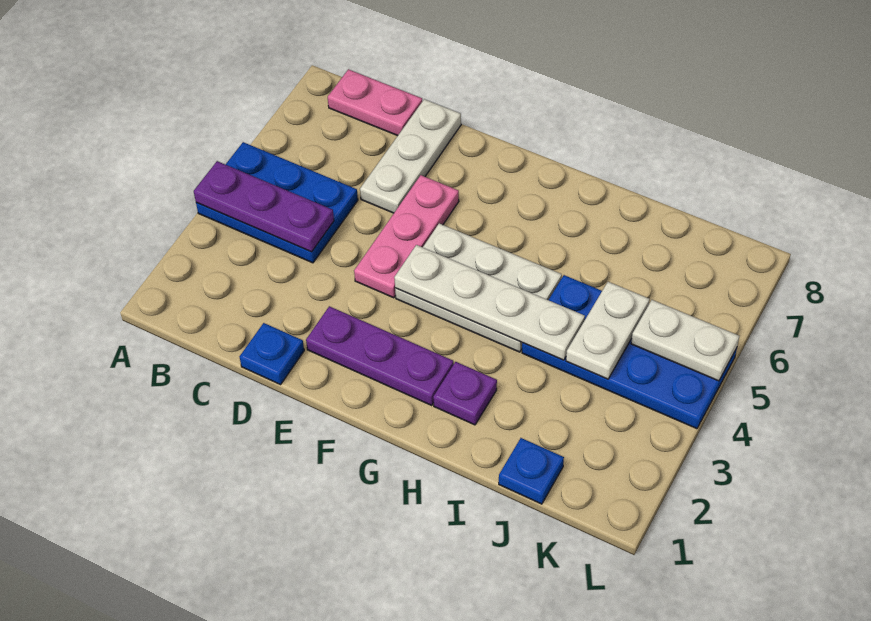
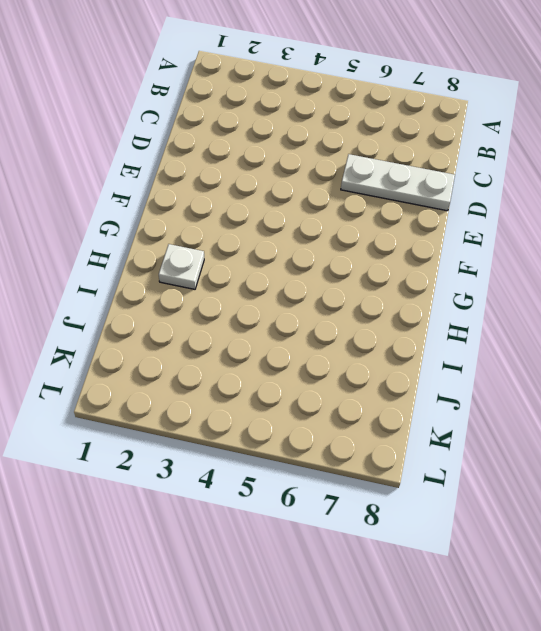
white 1x1 plate [159,244,204,289] -> purple 1x1 plate [433,362,497,425]
none -> blue 2x3 plate [196,142,358,263]
none -> pink 1x2 plate [328,69,422,136]
none -> blue 1x1 plate [240,323,304,385]

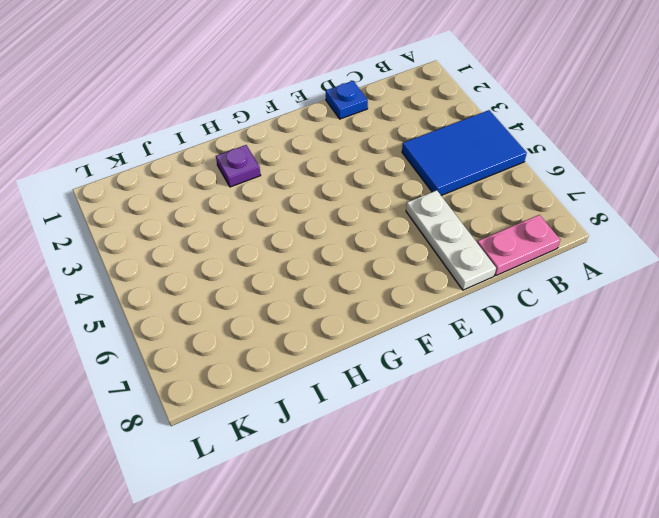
blue 2x3 tile [402,110,527,195] -> blue 2x3 plate [196,142,358,263]
none -> purple 1x3 plate [306,306,454,405]
none -> pink 1x3 plate [354,175,459,298]
none -> white 2x3 plate [395,223,562,352]

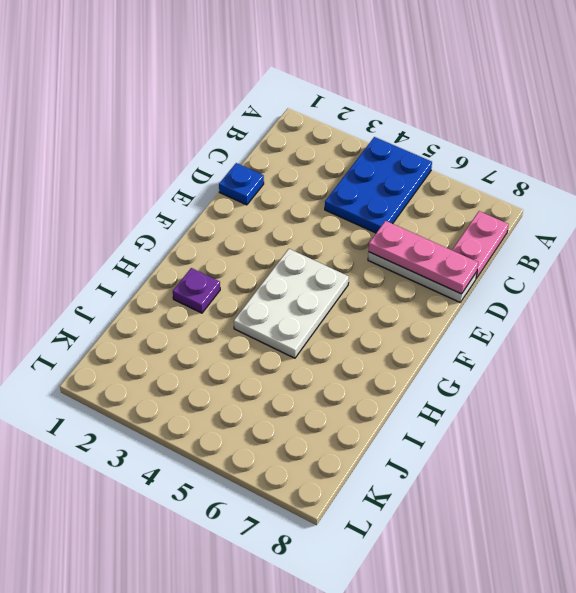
pink 1x3 plate [369,221,478,294] -> pink 1x3 plate moved to [354,175,459,298]
none -> purple 1x3 plate [306,306,454,405]
none -> blue 2x4 plate [522,275,737,429]
none -> blue 1x1 plate [499,438,564,504]

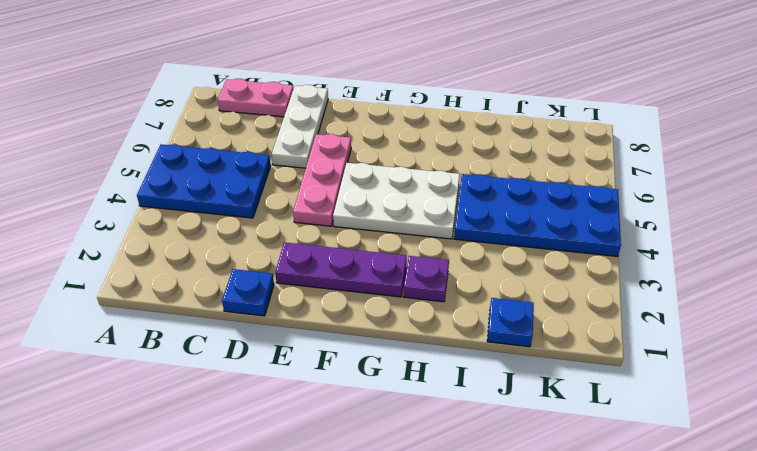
none -> purple 1x3 plate [194,161,334,252]
none -> white 1x4 plate [394,245,585,360]
none -> white 1x2 plate [566,282,650,379]

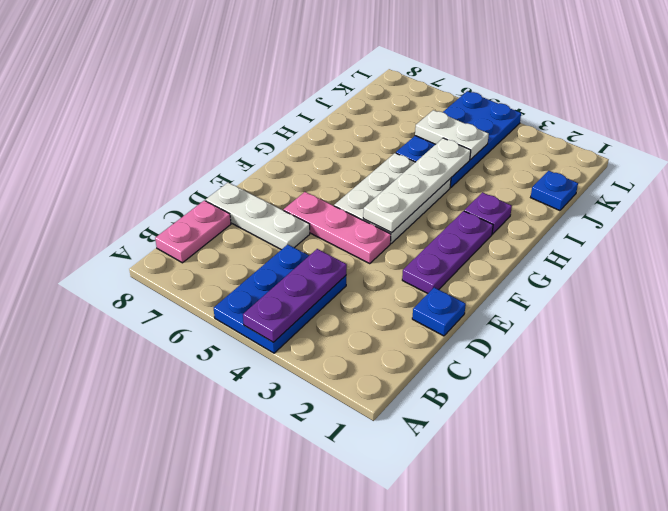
none -> white 1x2 plate [631,300,739,381]

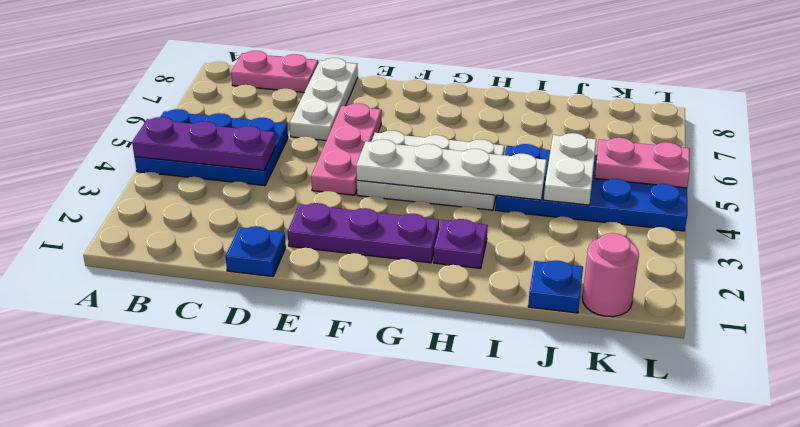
pink 1x1 round brick [582,233,639,317] -> none
pink 1x2 plate [595,138,690,188] -> white 1x2 plate [631,300,739,381]

